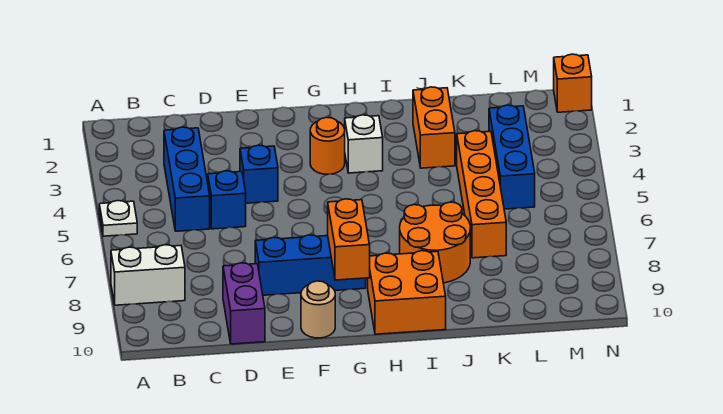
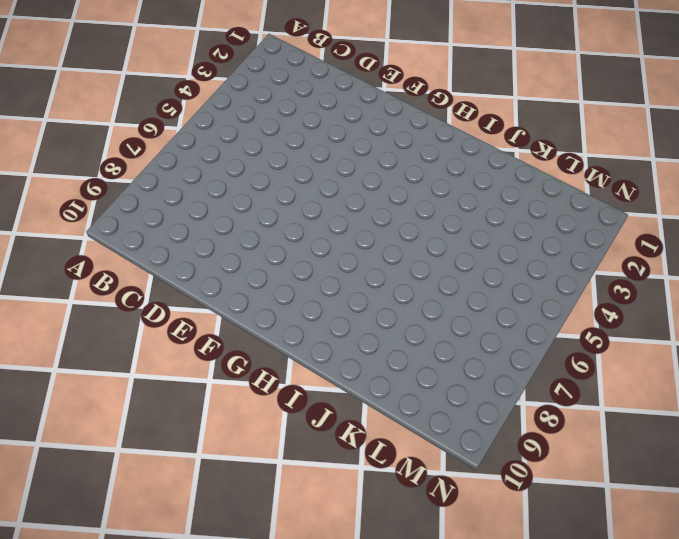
none -> white 1x1 plate [99,201,137,236]
none -> white 1x2 brick [111,245,185,305]
none -> blue 1x3 brick [164,127,210,231]

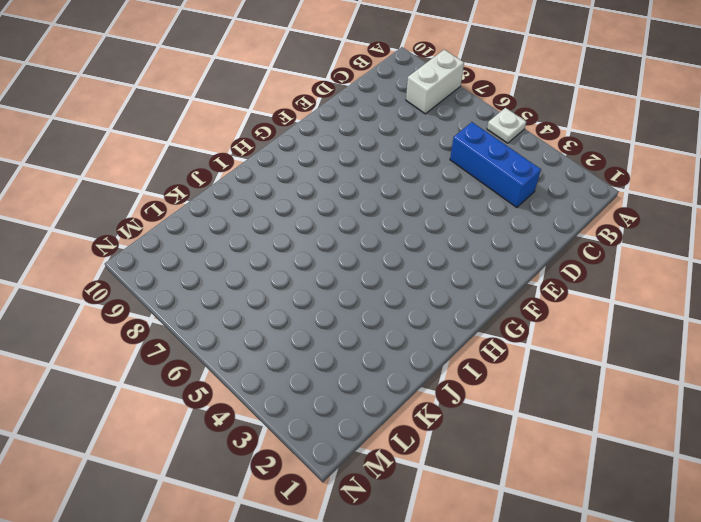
none -> blue 1x1 brick [208,171,246,229]
none -> purple 1x2 brick [223,263,265,344]
none -> blue 1x1 brick [240,145,278,203]

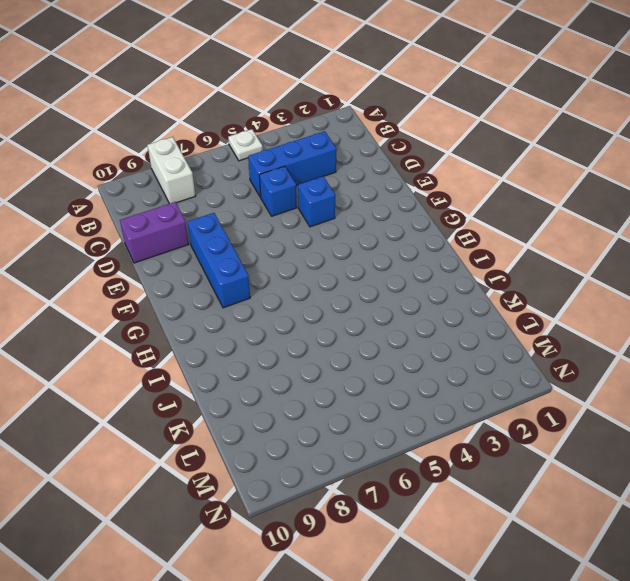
none -> tan 1x1 round brick [301,281,335,338]
none -> orange 1x1 round brick [310,117,345,174]
none -> white 1x1 brick [345,115,383,173]

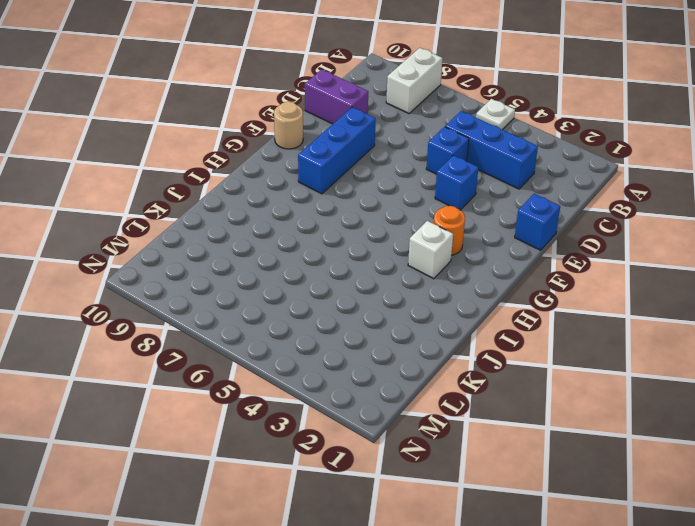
blue 1x1 brick [515,194,560,250] -> none
none -> orange 2x2 brick [368,251,446,334]
none -> orange 2x2 round brick [400,202,470,283]
none -> orange 1x2 brick [413,87,455,168]

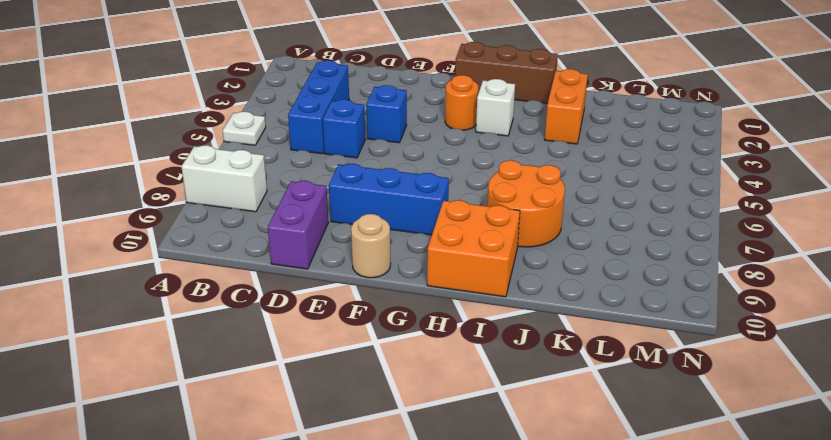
brown 1x3 brick [455,42,558,103] -> none
none -> orange 1x4 brick [457,131,506,258]
none -> blue 1x3 brick [489,105,535,209]
none -> orange 1x1 brick [554,54,592,112]

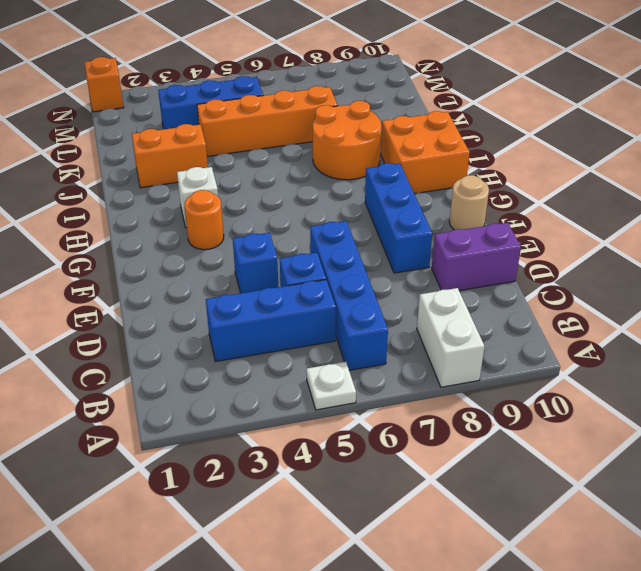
blue 1x4 brick [310,221,388,370] -> none
none -> orange 1x2 brick [328,199,370,280]

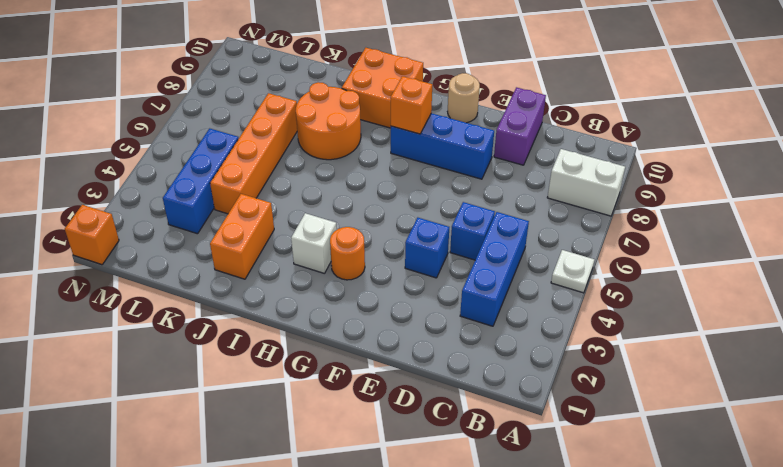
orange 1x1 brick [391,76,432,134] -> orange 1x2 brick [328,199,370,280]

